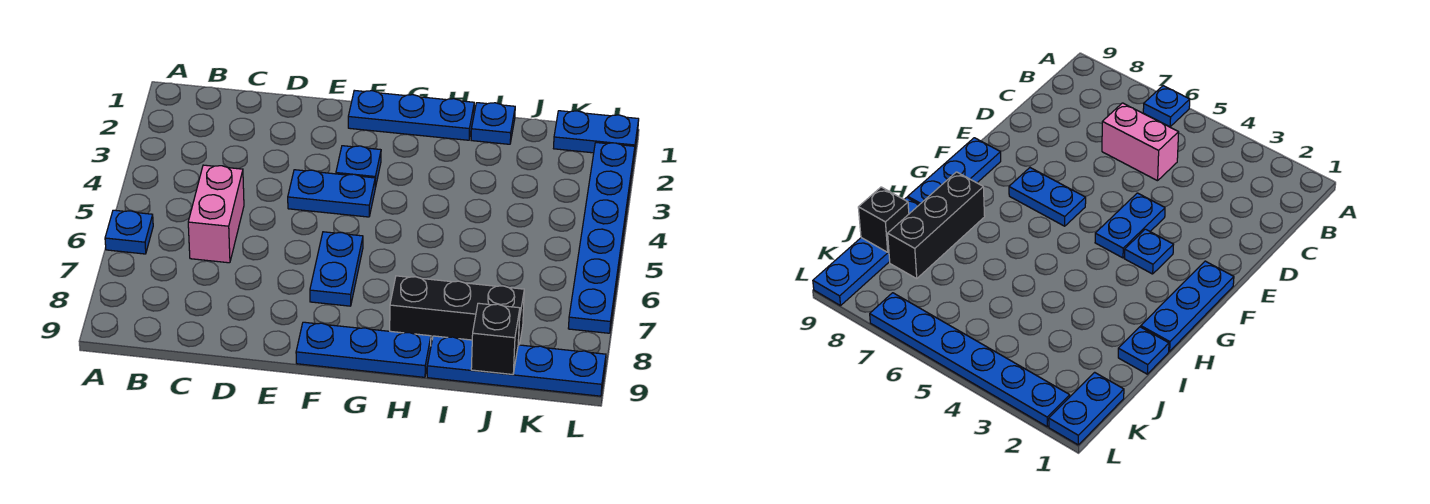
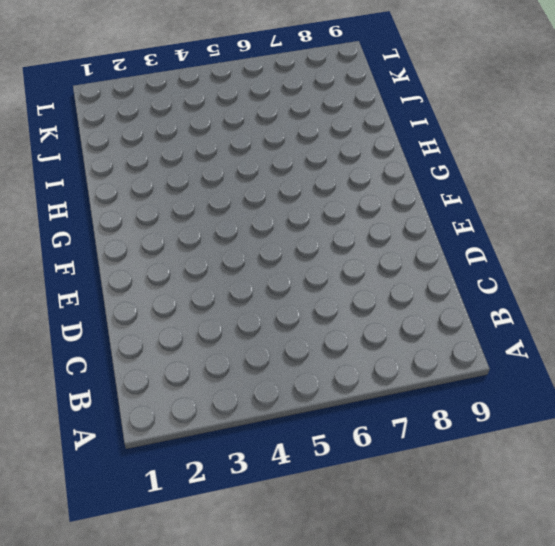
none -> blue 1x1 plate [105,210,153,254]
none -> pink 1x2 brick [188,165,244,263]
none -> blue 1x2 plate [288,170,375,217]

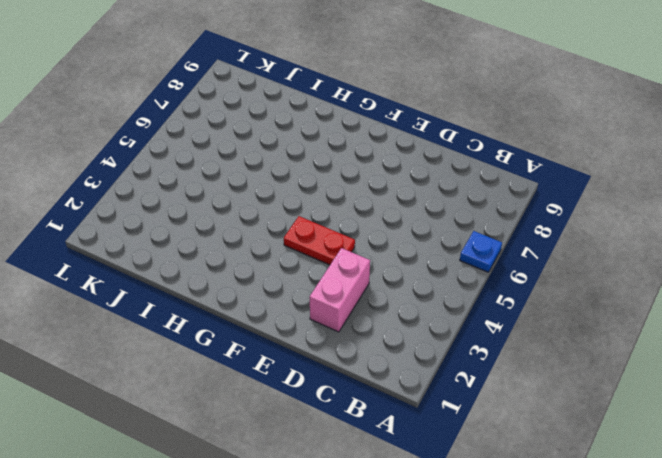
pink 1x2 brick [310,248,370,332] -> pink 1x2 brick moved to [188,165,244,263]
red 1x2 plate [284,216,355,265] -> blue 1x2 plate [288,170,375,217]
none -> blue 1x3 plate [348,90,474,140]
none -> blue 1x1 plate [336,146,381,188]
none -> blue 1x2 plate [310,232,363,306]

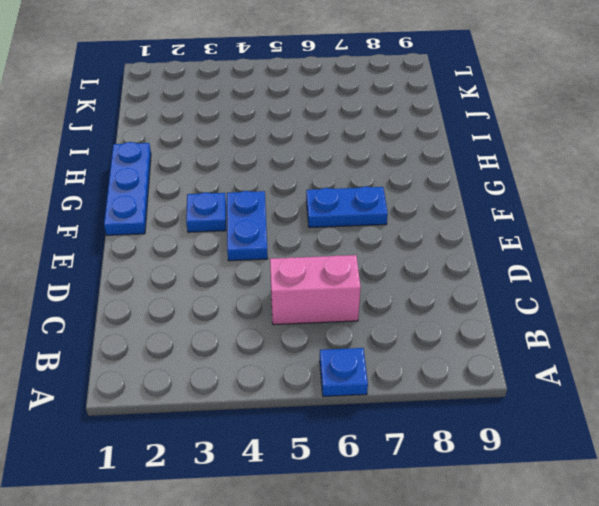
none -> blue 1x3 plate [296,322,431,377]
none -> black 1x3 brick [390,276,524,345]
none -> blue 1x1 plate [471,103,515,144]

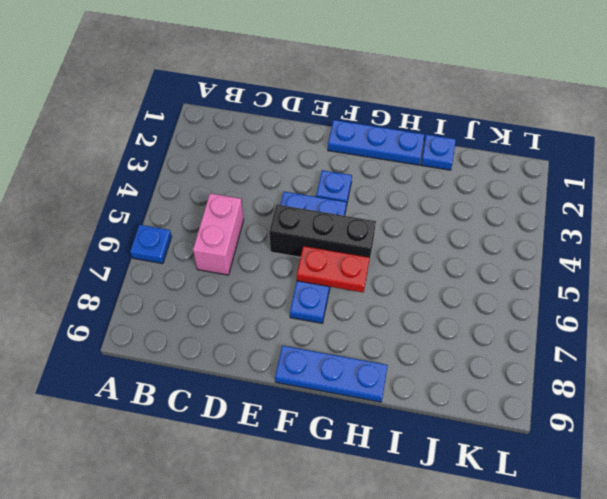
black 1x3 brick [269,205,376,267] -> black 1x3 brick moved to [390,276,524,345]
red 1x2 plate [297,246,370,292] -> none
none -> blue 1x4 plate [427,336,606,396]
none -> blue 1x2 plate [554,111,639,154]
none -> blue 1x6 plate [568,143,635,333]

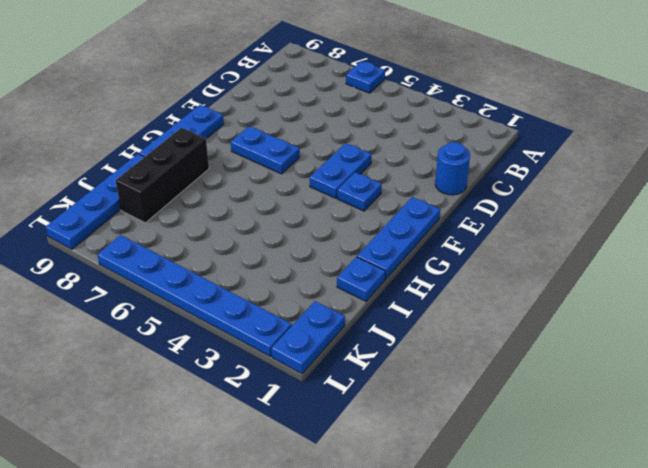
blue 1x1 round brick [435,142,470,195] -> none
none -> pink 1x2 brick [188,165,244,263]
none -> black 1x1 brick [471,303,520,374]

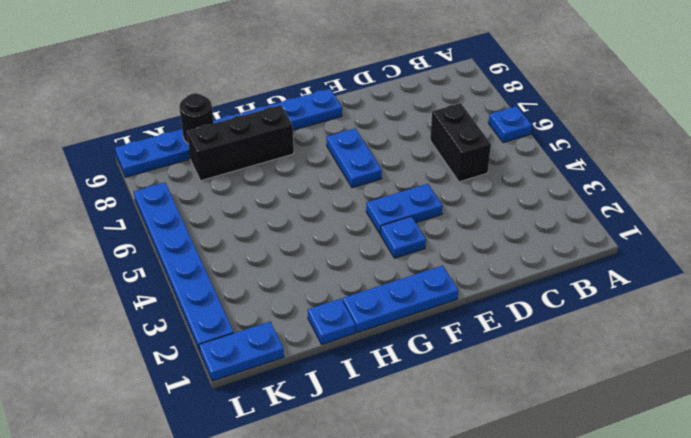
black 1x2 brick [430,103,491,182] -> pink 1x2 brick [188,165,244,263]
black 1x1 round brick [179,93,214,143] -> black 1x1 brick [471,303,520,374]

